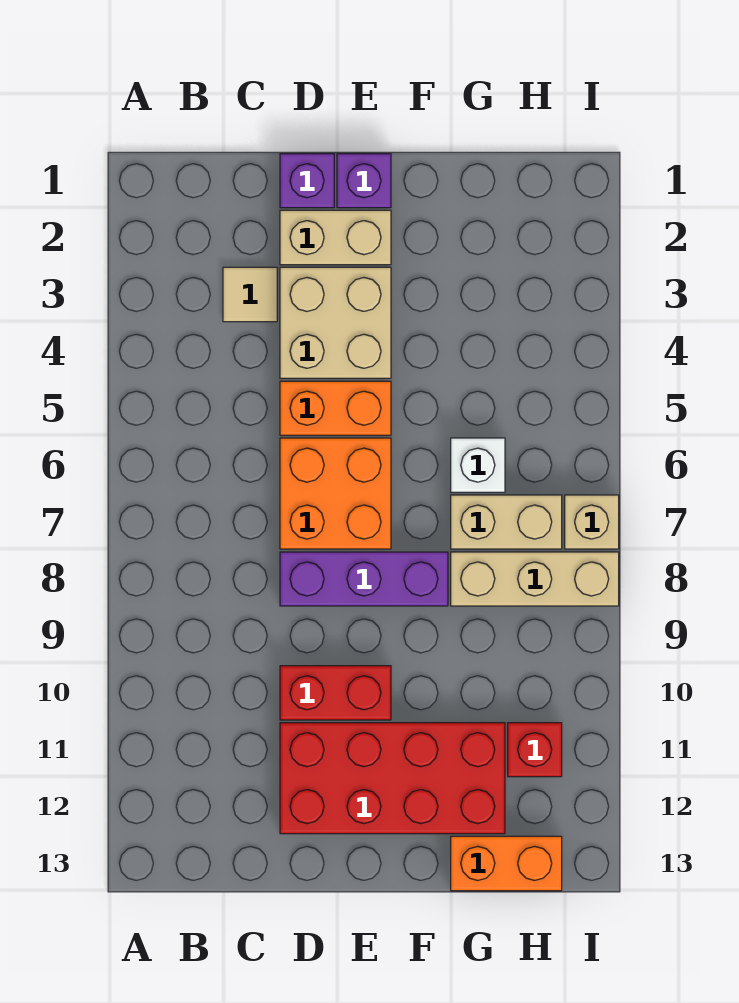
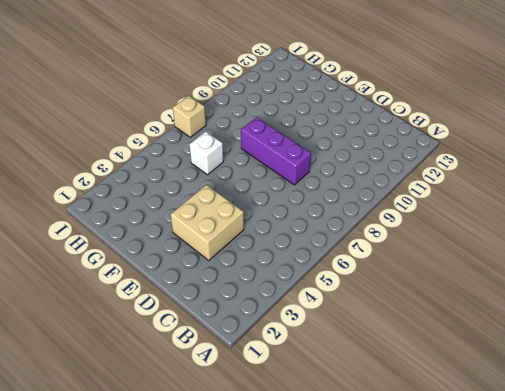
none -> tan 1x1 tile [223,267,277,322]
none -> purple 1x1 brick [280,154,334,208]
none -> tan 1x2 brick [280,210,391,265]

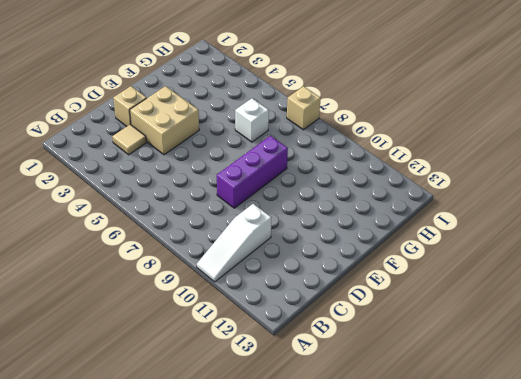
white 1x3 slope [197,204,271,282] -> none
tan 1x1 brick [113,86,147,126] -> tan 1x2 brick [280,210,391,265]
none -> purple 1x1 brick [280,154,334,208]
none -> orange 1x2 brick [280,381,391,435]
none -> orange 2x2 brick [280,438,391,549]

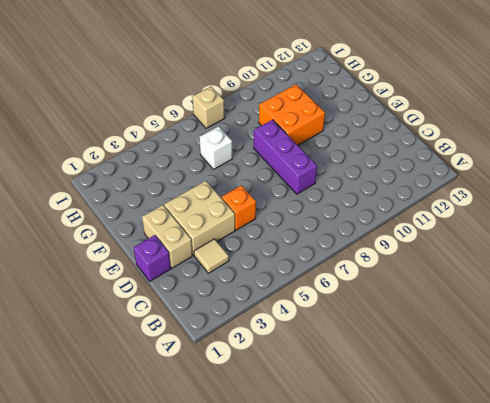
orange 1x1 brick [222,185,256,230] -> orange 1x2 brick [280,381,391,435]
orange 2x2 brick [259,84,325,145] -> orange 2x2 brick moved to [280,438,391,549]
none -> red 1x2 brick [280,666,391,720]
none -> red 2x4 brick [280,723,505,834]
none -> purple 1x1 brick [337,154,391,208]

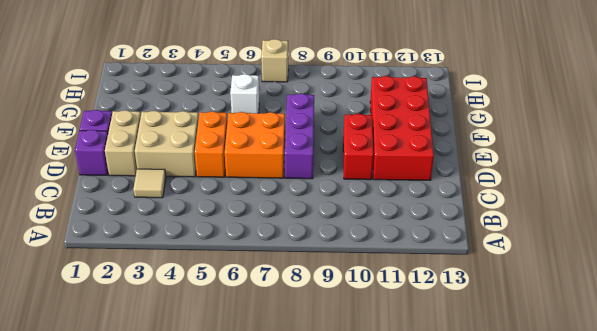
none -> tan 1x2 brick [451,495,562,549]
none -> tan 1x3 brick [451,552,619,606]
none -> orange 1x2 brick [451,836,562,891]

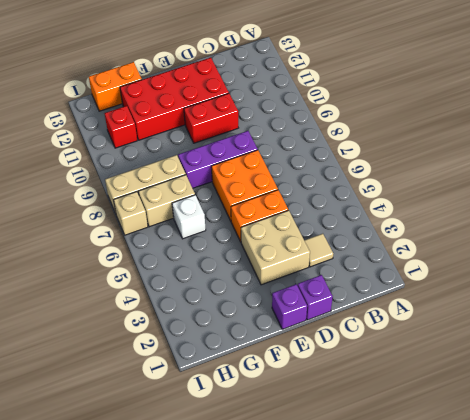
none -> tan 1x2 brick [280,210,391,265]

